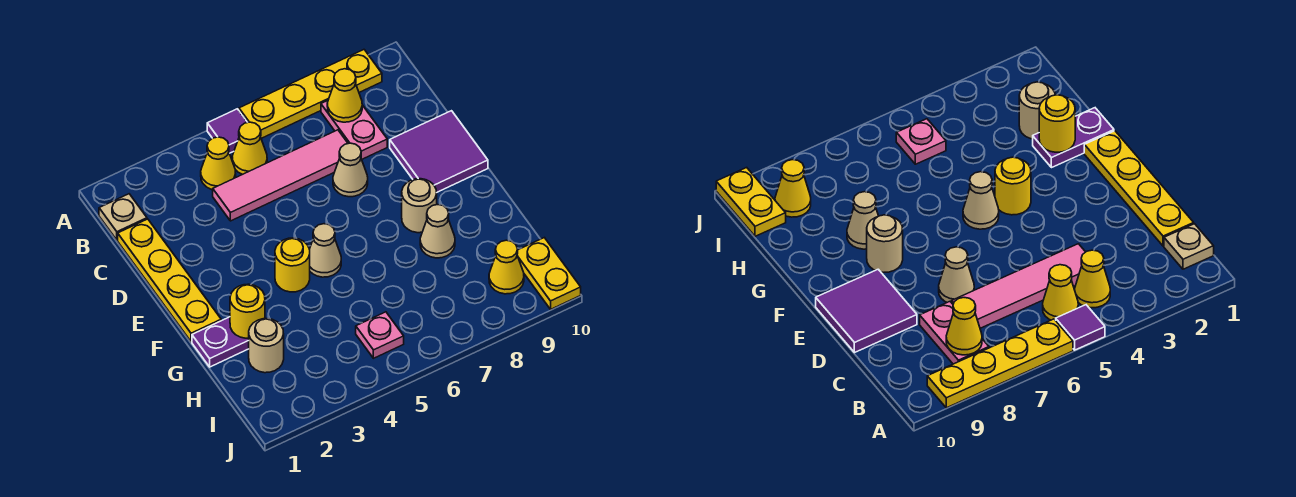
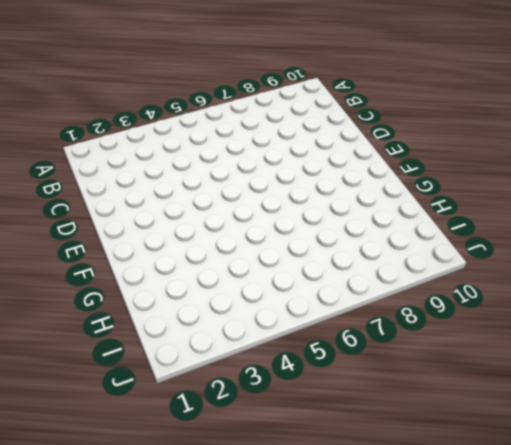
none -> purple 1x1 tile [207,109,248,153]
none -> yellow 1x4 plate [239,50,382,138]
none -> tan 1x1 plate [99,194,147,240]

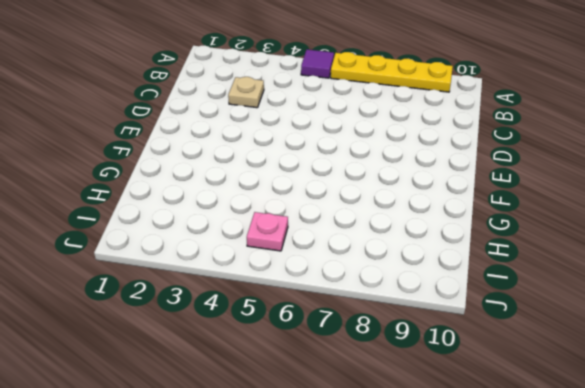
tan 1x1 plate [228,77,264,108] -> tan 1x1 plate moved to [99,194,147,240]
none -> yellow 1x1 cone [201,137,236,190]
none -> yellow 1x1 cone [232,122,267,174]
none -> pink 1x2 plate [321,101,387,159]

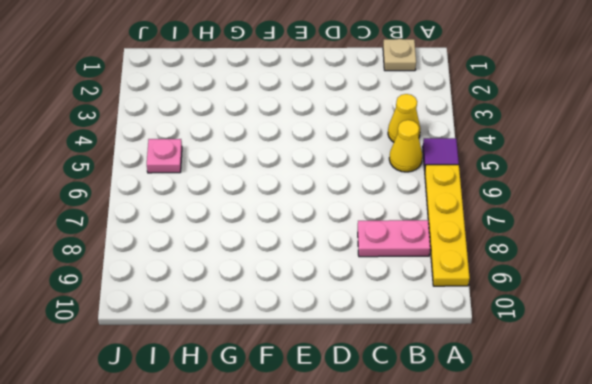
none -> yellow 1x4 plate [118,219,221,342]
none -> pink 1x4 tile [213,130,348,221]
none -> tan 1x1 cone [333,143,368,197]

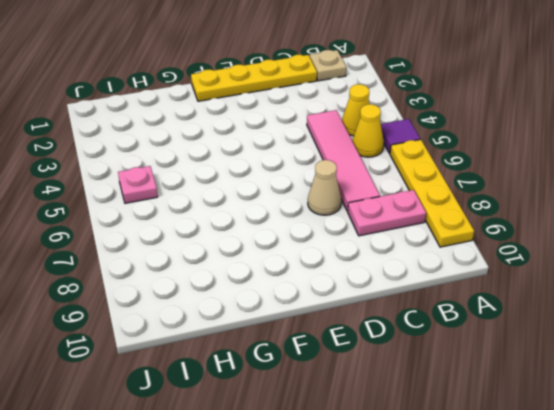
none -> purple 2x2 tile [390,111,488,193]
none -> yellow 1x1 round brick [275,238,310,292]
none -> tan 1x1 cone [309,224,341,277]

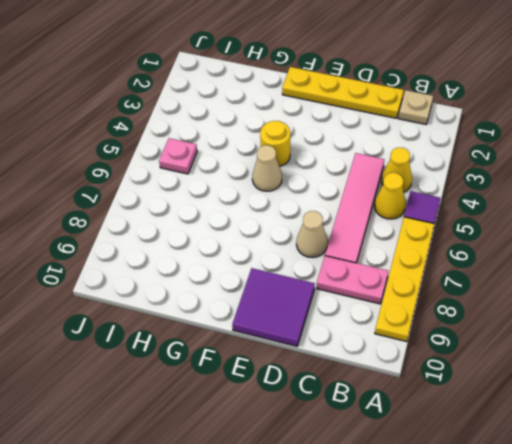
none -> tan 1x1 round brick [402,179,437,233]
none -> purple 1x2 plate [192,317,249,367]
none -> tan 1x1 cone [420,205,455,258]

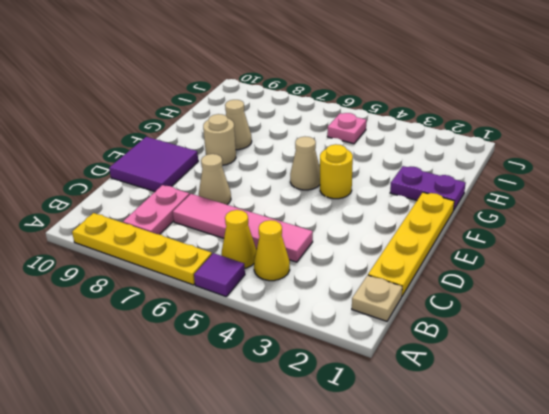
none -> tan 1x1 round brick [249,319,284,373]
none -> yellow 1x1 cone [489,240,524,294]
none -> yellow 1x2 plate [517,238,581,309]

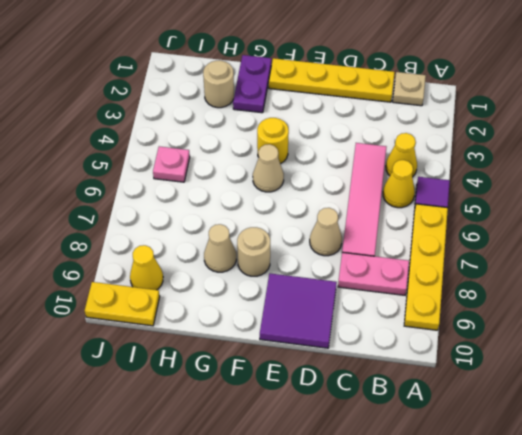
none -> yellow 1x1 cone [327,69,362,122]
none -> yellow 1x1 round brick [230,284,265,338]

